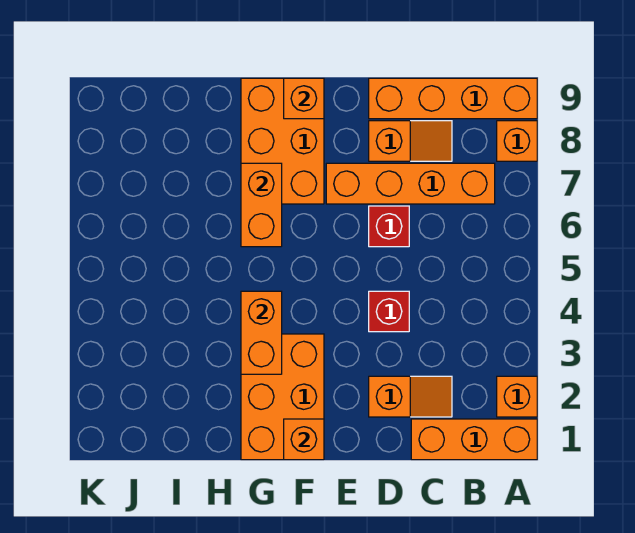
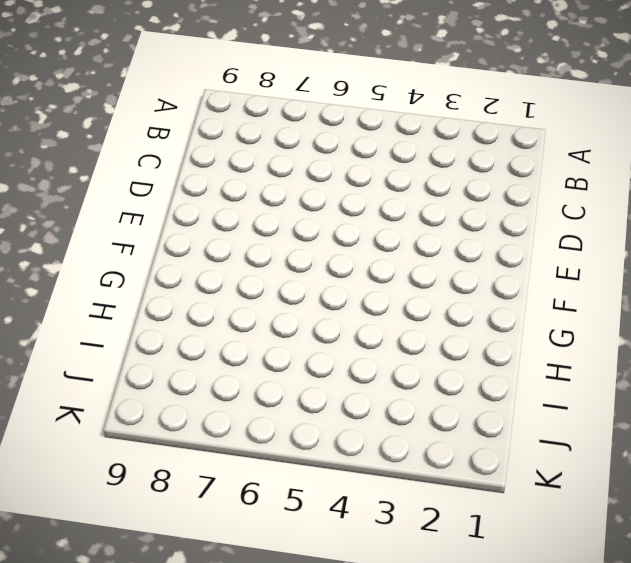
none -> orange 1x3 brick [411,419,537,460]
none -> orange 1x1 brick [497,376,537,417]
none -> orange 1x1 brick [497,121,537,161]

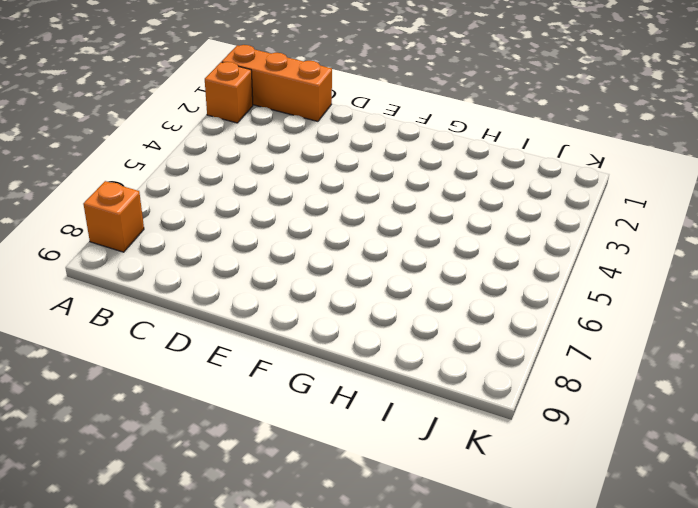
none -> orange 1x4 brick [369,78,537,119]
none -> orange 1x4 brick [326,163,495,204]
none -> orange 1x2 slope [369,376,452,417]

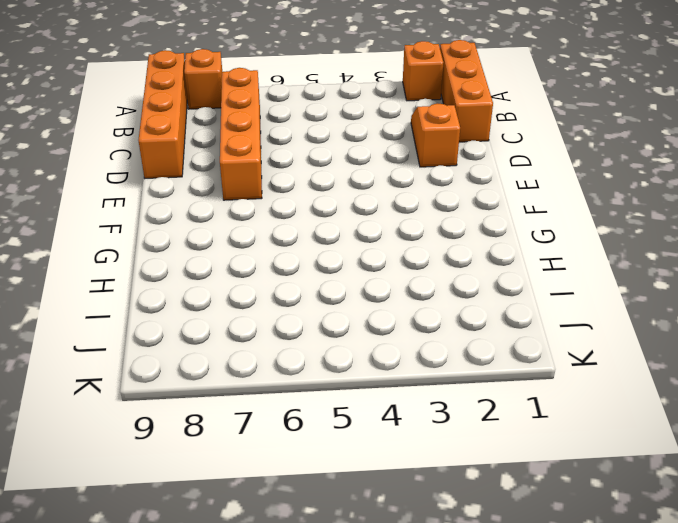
none -> orange 1x2 slope [369,121,452,161]
none -> red 1x1 brick [369,291,409,332]
none -> red 1x1 brick [369,206,409,247]

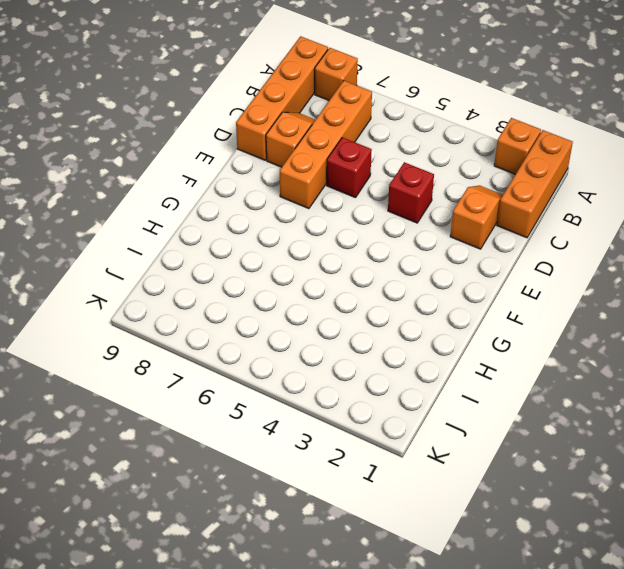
none -> orange 2x3 brick [241,334,324,460]
none -> orange 2x3 brick [241,78,324,204]
none -> orange 1x1 brick [284,419,324,460]

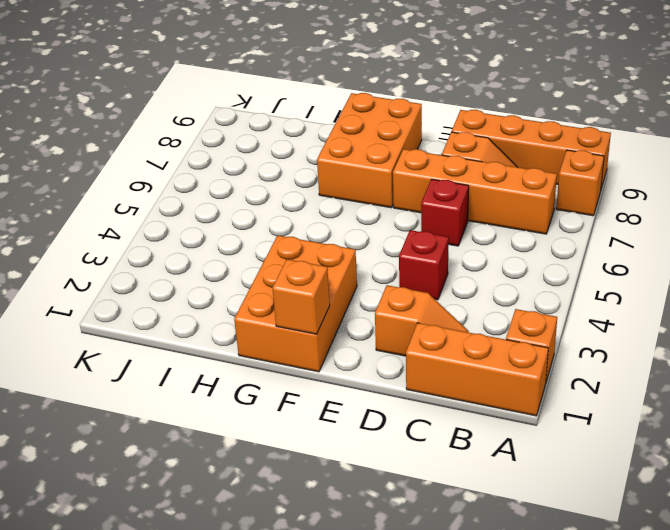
none -> orange 1x1 brick [284,78,324,119]
none -> orange 1x2 brick [241,291,282,374]
none -> orange 1x2 brick [241,163,282,247]

